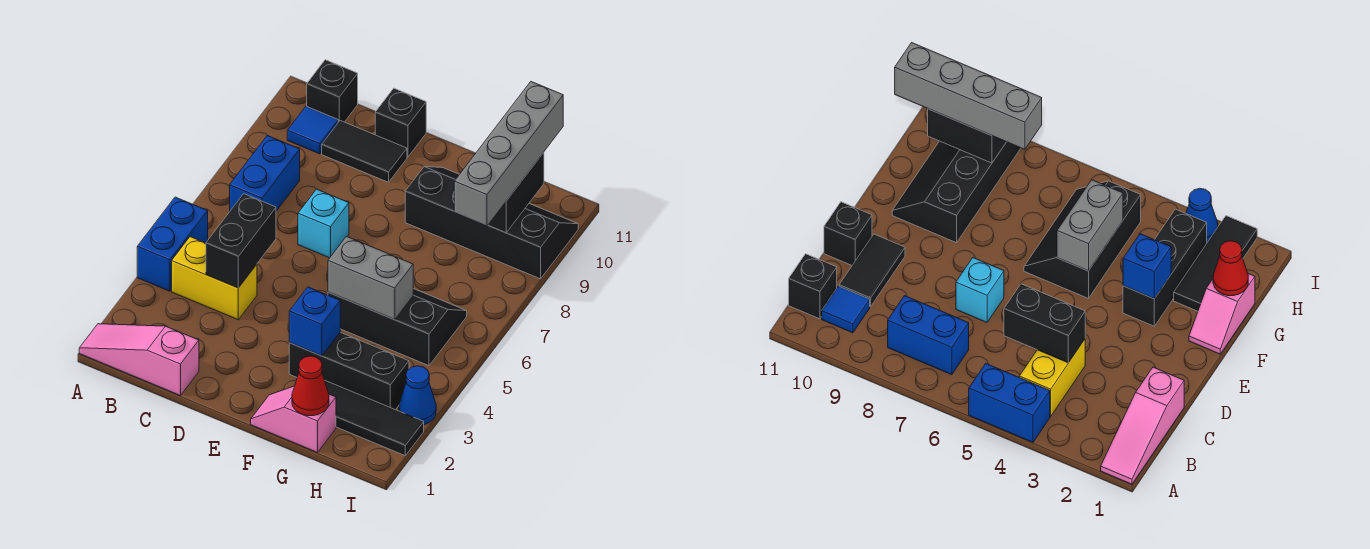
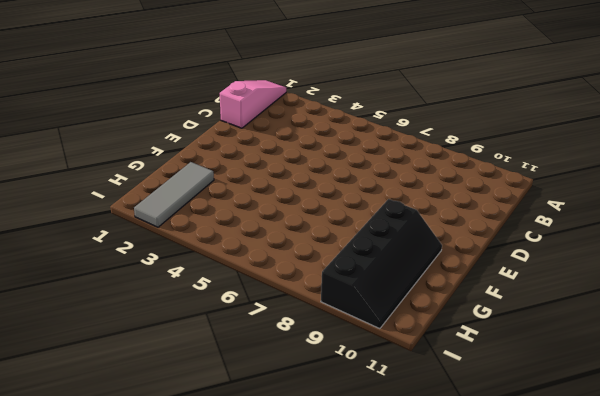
grey 1x3 tile [134,162,214,227] -> black 1x3 tile [325,381,424,455]
none -> blue 1x2 brick [137,197,208,291]
none -> yellow 1x2 brick [172,237,257,320]
none -> blue 1x2 brick [230,136,300,211]

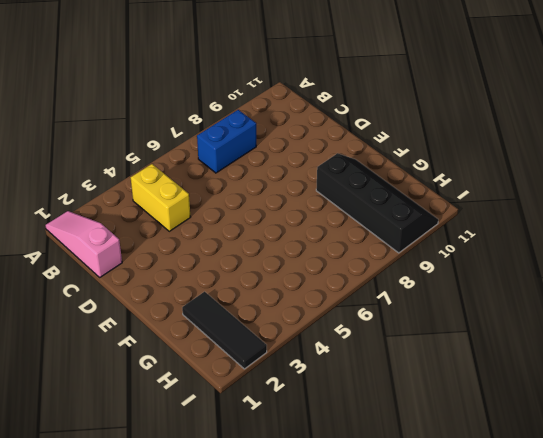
none -> blue 1x2 brick [137,197,208,291]
none -> blue 1x1 tile [287,106,338,154]
none -> black 1x1 brick [307,60,358,122]

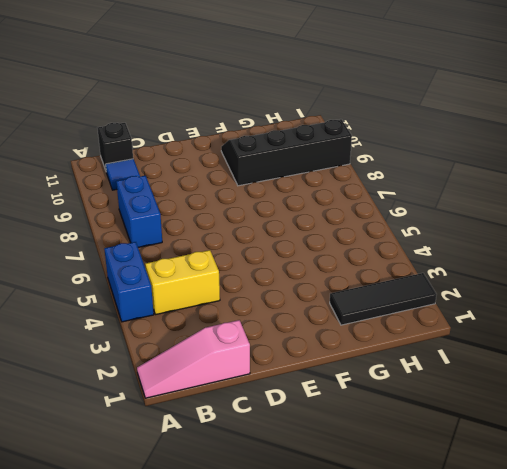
none -> black 1x2 tile [322,121,407,182]
none -> cyan 1x1 brick [298,189,349,258]
none -> black 1x1 brick [375,88,426,157]

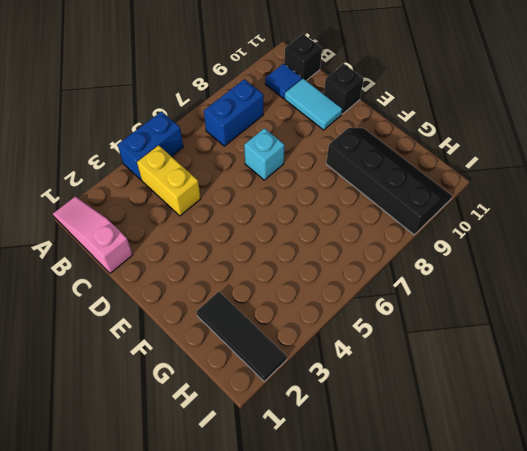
cyan 1x2 tile [285,79,342,130] -> black 1x2 tile [322,121,407,182]
none -> pink 1x2 slope [251,386,336,452]
none -> black 1x3 brick [289,332,409,410]
none -> black 2x3 slope [328,289,467,366]

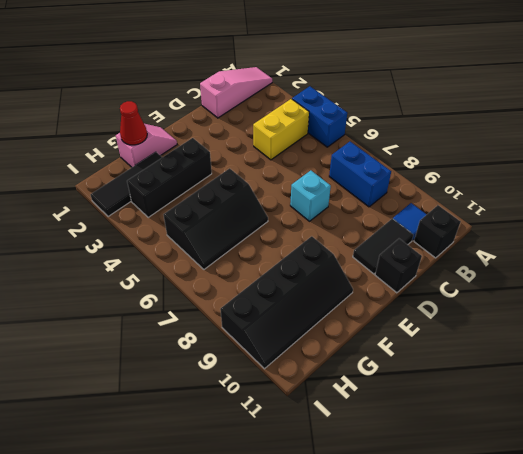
none -> blue 1x1 cone [399,366,436,425]
none -> black 1x2 brick [206,194,276,288]
none -> blue 1x1 brick [289,287,340,356]

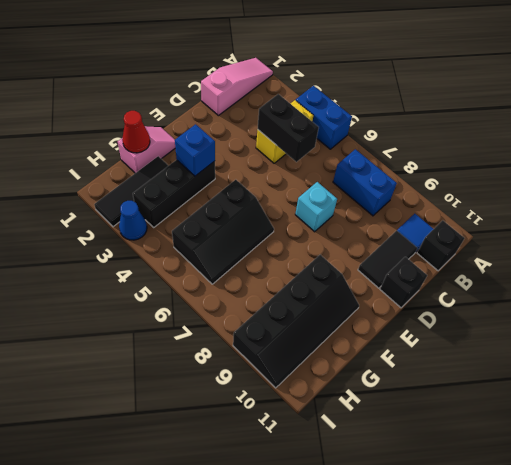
none -> grey 1x2 brick [328,237,413,320]
none -> black 1x2 brick [488,152,544,233]
none -> grey 1x4 brick [454,82,563,226]

